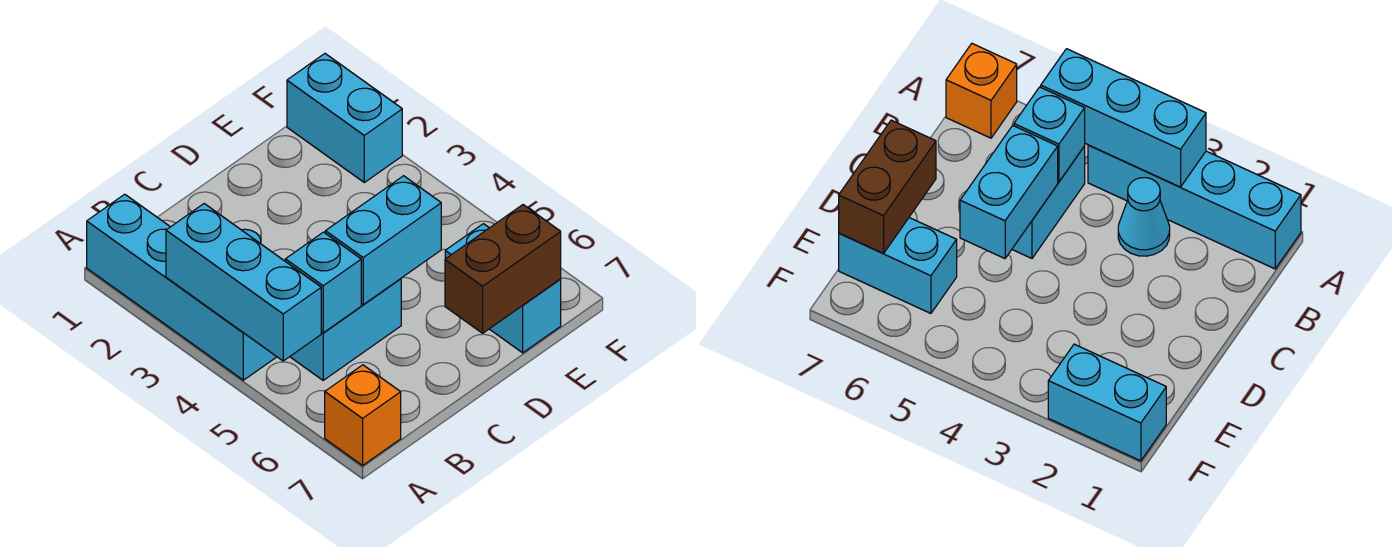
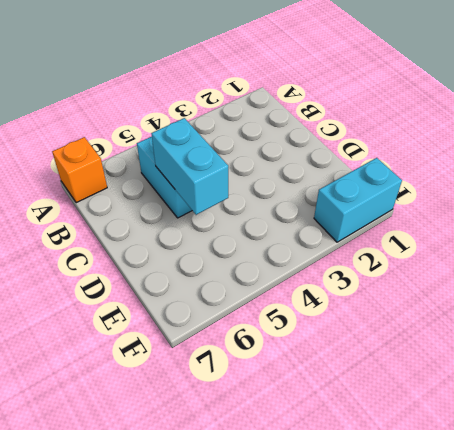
none -> cyan 1x4 brick [87,194,277,380]
none -> cyan 1x1 cone [1118,178,1170,256]

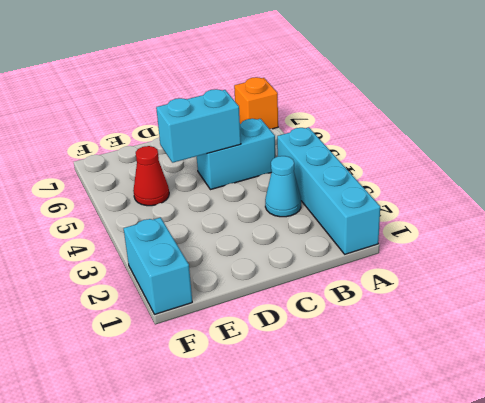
red 1x1 cone [133,146,169,206] -> none
none -> cyan 1x2 brick [445,224,561,353]
none -> cyan 1x3 brick [166,204,321,361]

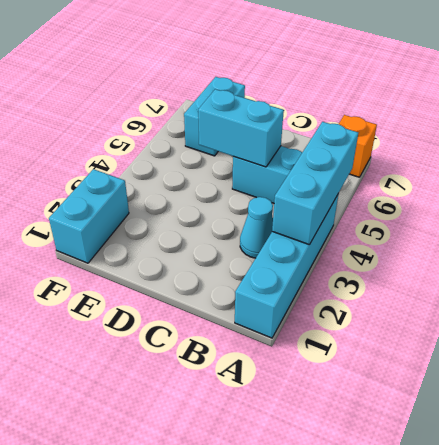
none -> cyan 1x1 brick [285,232,361,333]
none -> brown 1x2 brick [445,205,561,333]

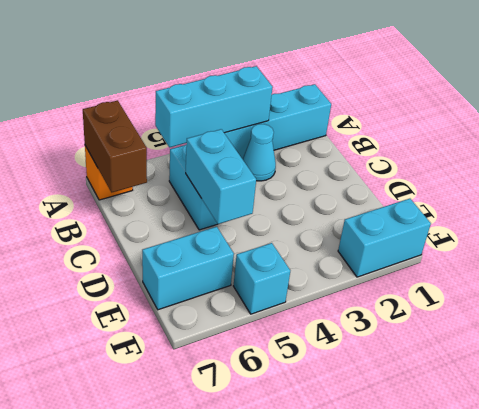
brown 1x2 brick [83,100,147,193] -> brown 1x2 brick moved to [445,205,561,333]
cyan 1x1 brick [234,243,290,314] -> cyan 1x1 brick moved to [285,232,361,333]

